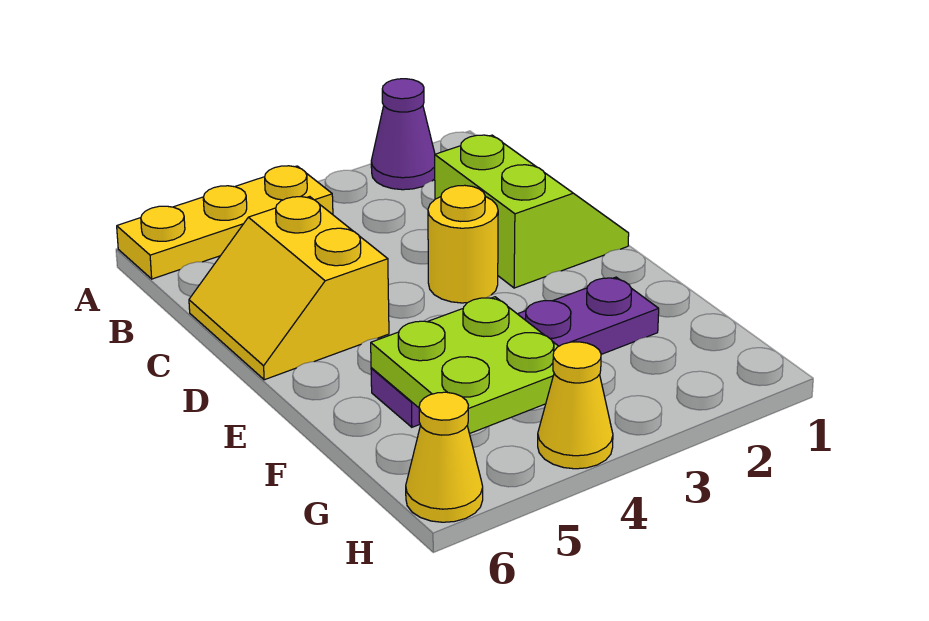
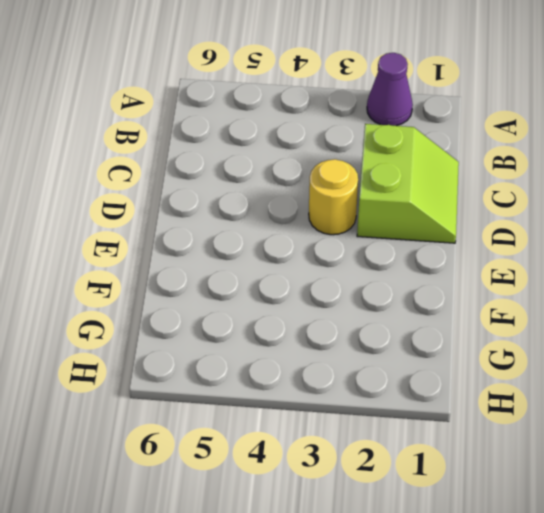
none -> yellow 1x3 plate [117,166,333,279]
none -> yellow 2x2 slope [189,197,389,380]

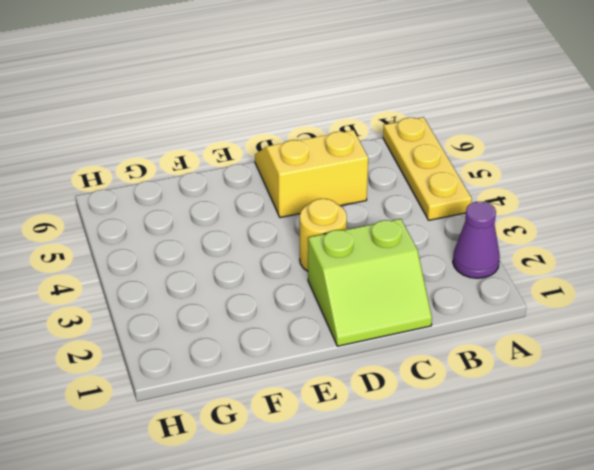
none -> purple 1x4 plate [371,277,659,427]
none -> yellow 1x1 cone [538,342,613,469]

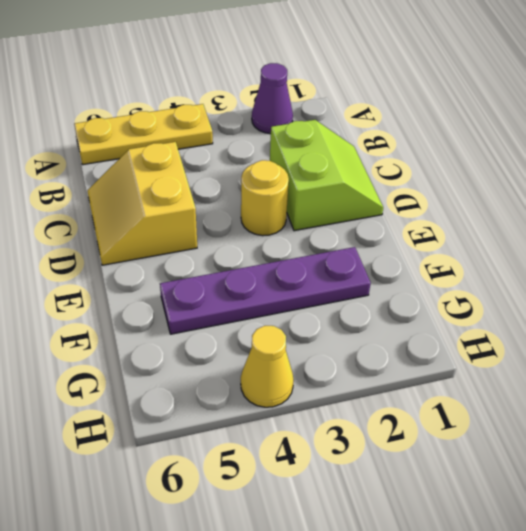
none -> yellow 1x1 cone [406,392,483,522]
none -> lime 2x2 plate [371,297,559,434]

